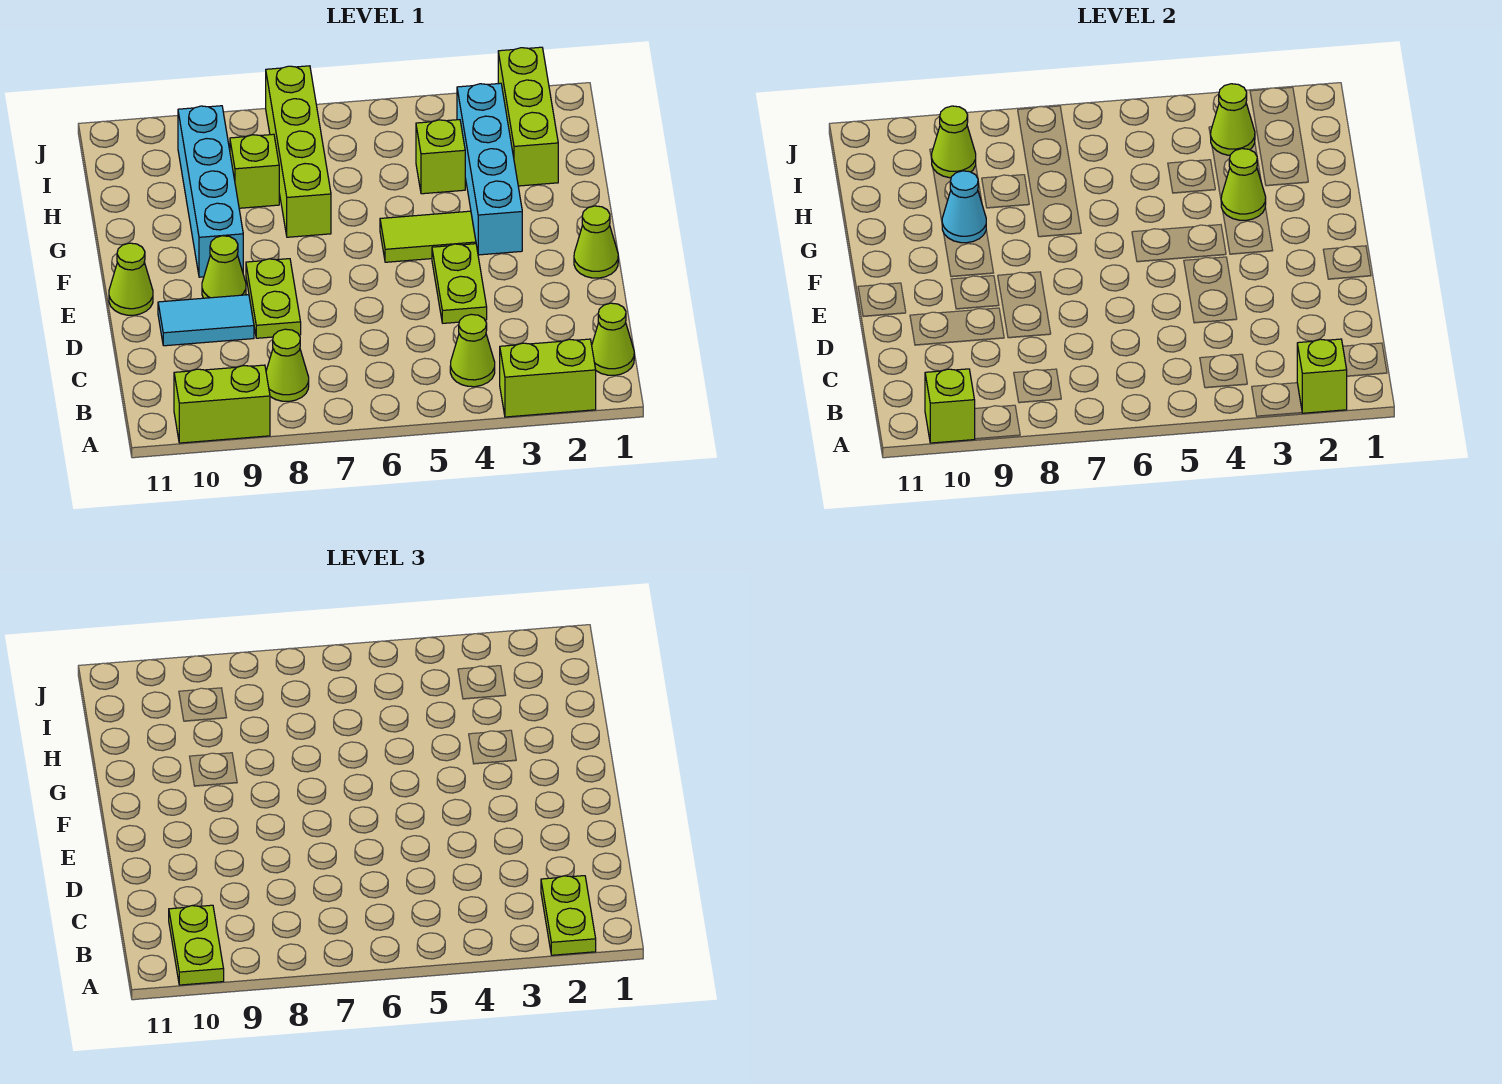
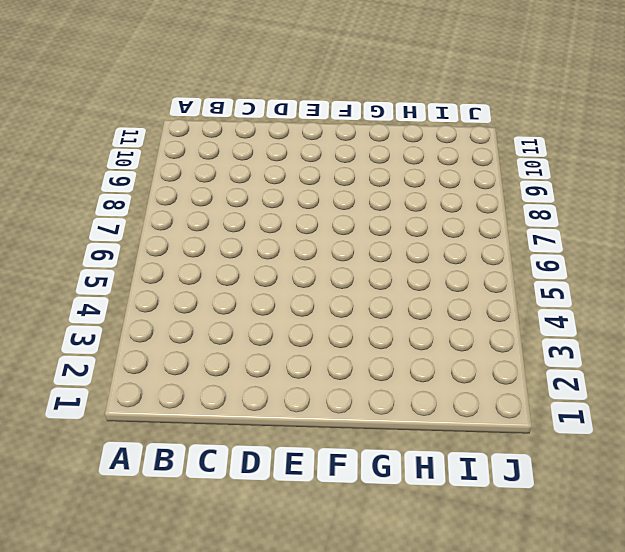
none -> lime 1x2 brick [500,339,596,417]
none -> lime 1x2 brick [174,365,270,443]
none -> lime 1x1 cone [592,303,634,375]

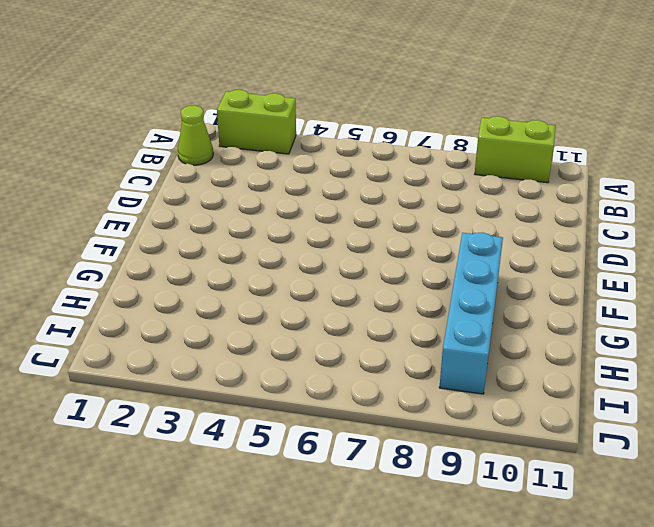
none -> lime 1x1 cone [450,314,495,387]
none -> lime 1x1 cone [266,329,309,401]
none -> lime 1x2 plate [432,244,487,323]

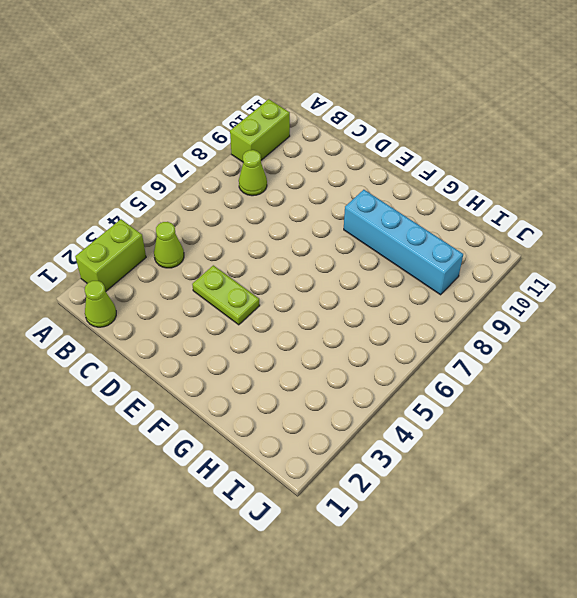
none -> lime 1x2 plate [246,259,301,338]
none -> cyan 1x2 tile [158,295,254,346]
none -> lime 1x1 cone [574,206,618,278]

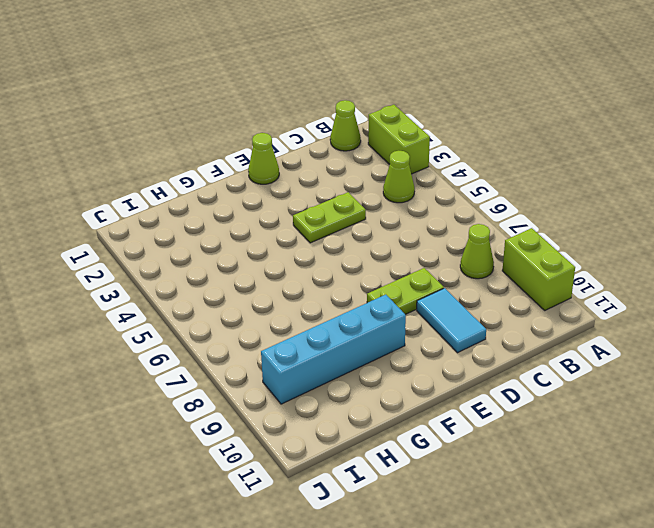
none -> lime 1x1 cone [202,236,246,298]
none -> lime 1x1 cone [109,243,153,315]
none -> cyan 1x4 brick [457,83,522,255]

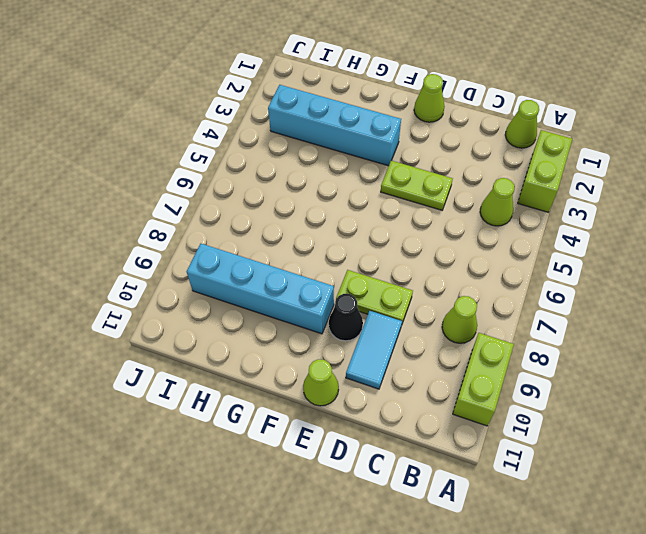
black 1x1 cone [329,294,363,341] -> lime 1x1 cone [202,236,246,298]
none -> lime 1x2 tile [380,211,476,262]
none -> lime 1x4 brick [266,66,331,237]
none -> lime 1x3 brick [498,47,558,186]

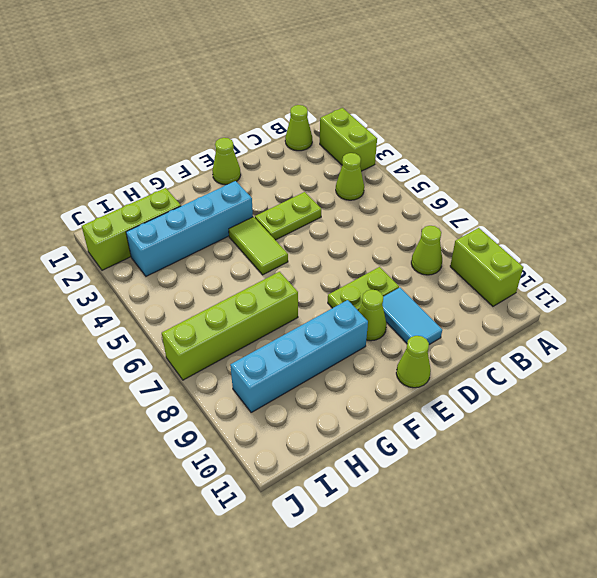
none -> lime 1x1 brick [416,120,465,194]
none -> lime 1x1 brick [230,134,279,208]
none -> lime 1x1 brick [1297,339,1347,413]

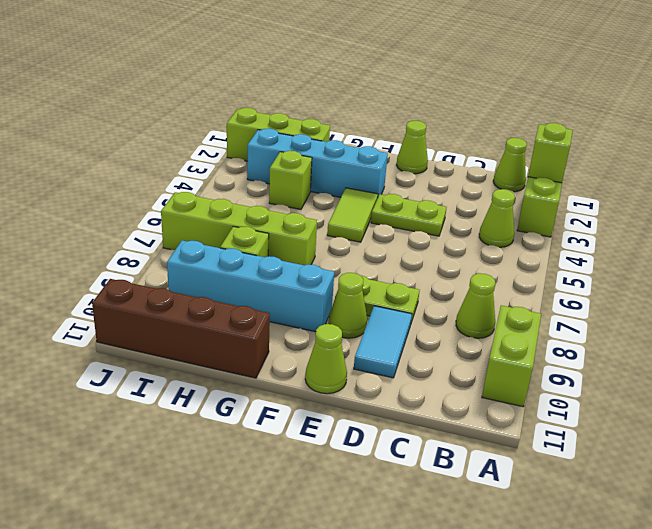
brown 1x4 brick [92,279,270,378] -> none
none -> lime 1x1 brick [925,369,975,443]
none -> lime 1x1 cone [1221,149,1266,220]
none -> cyan 1x1 cone [942,171,986,243]

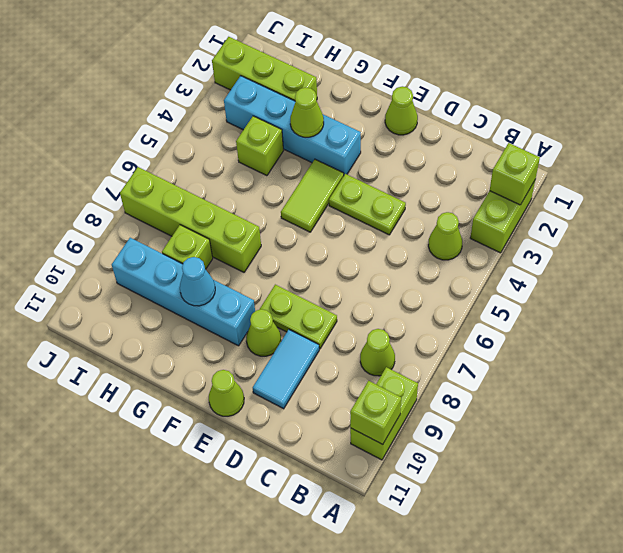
none -> lime 1x1 cone [592,303,634,375]
none -> lime 1x1 cone [1210,84,1255,155]
none -> lime 1x1 cone [932,106,976,178]

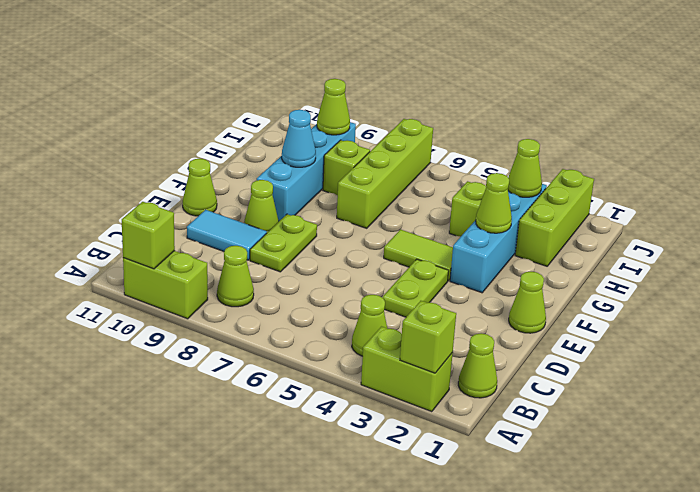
none -> lime 1x2 plate [541,876,596,955]
none -> lime 1x2 plate [169,905,224,985]

